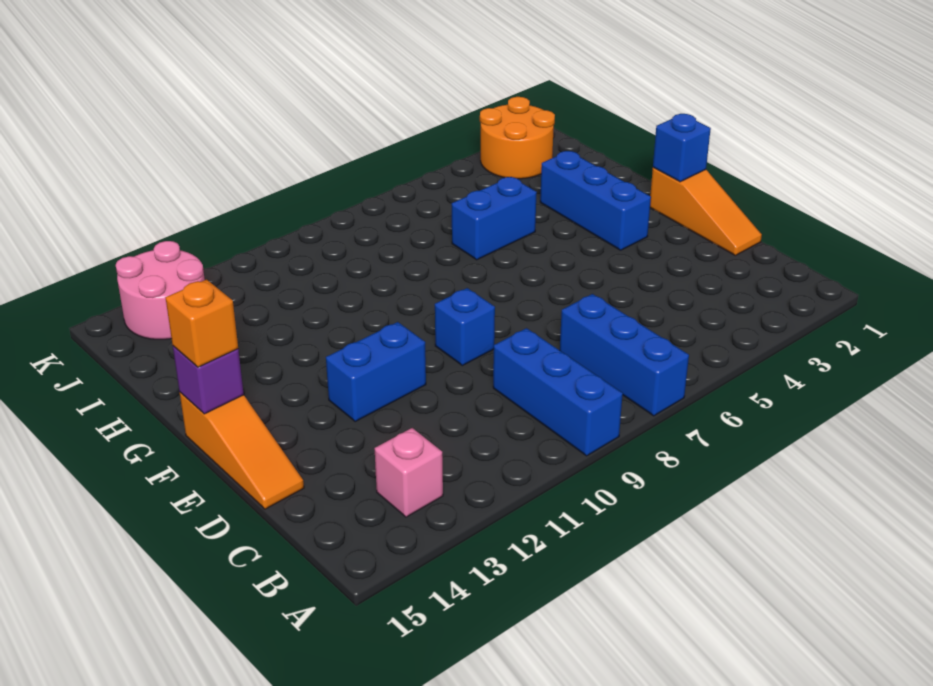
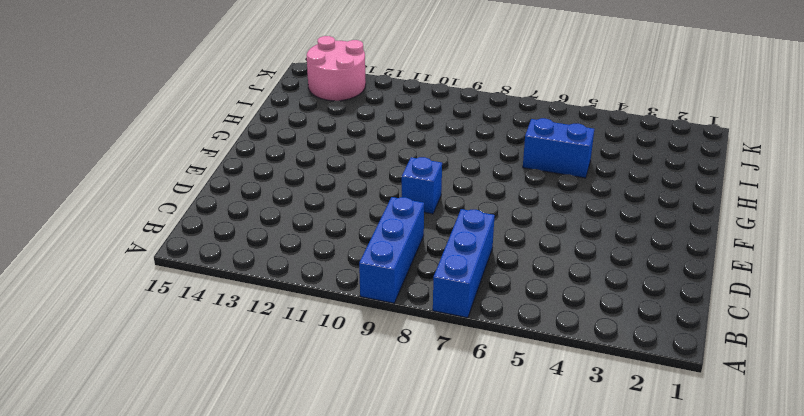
none -> pink 1x1 brick [375,428,443,517]
none -> orange 1x3 slope [650,167,762,255]
none -> orange 1x3 slope [180,393,304,509]

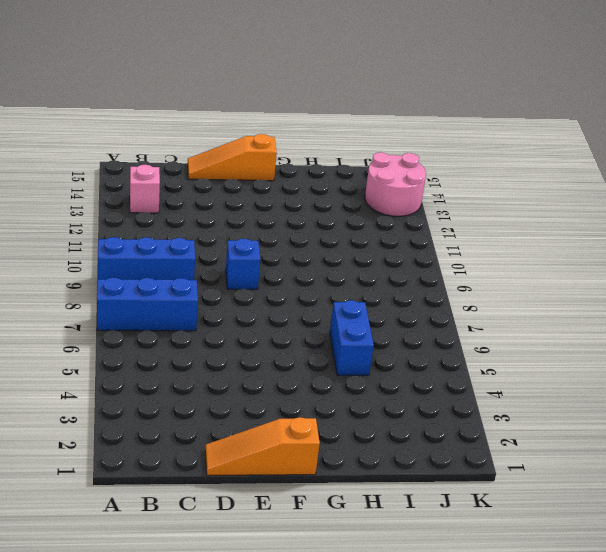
none -> blue 1x2 brick [326,322,426,422]
none -> blue 1x3 brick [540,151,651,250]
none -> orange 2x2 round brick [480,97,555,179]

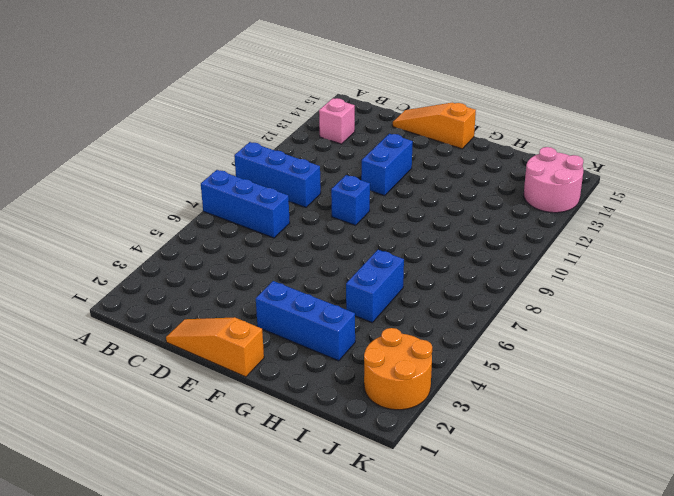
none -> blue 1x1 brick [653,114,711,182]
none -> purple 1x1 brick [173,346,244,414]
none -> orange 1x1 brick [166,280,238,367]

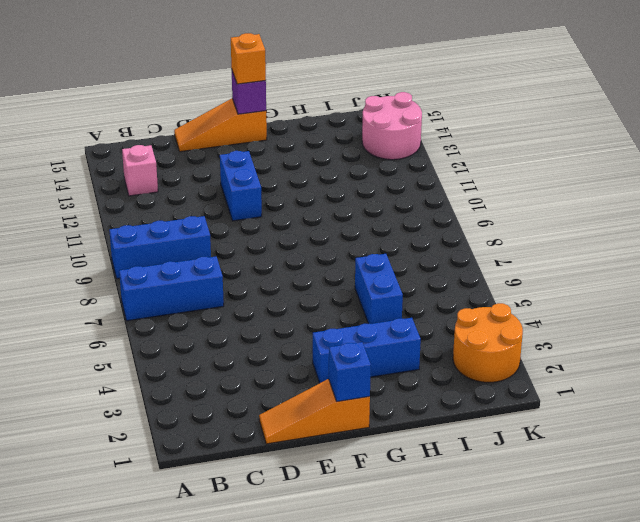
none -> blue 1x1 brick [435,288,495,366]

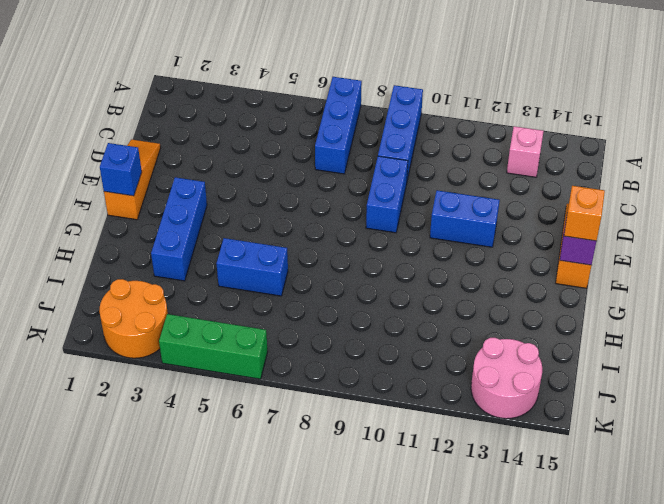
blue 1x2 brick [366,156,408,233] -> blue 1x1 brick [435,288,495,366]
green 1x3 brick [159,314,268,379] -> none

